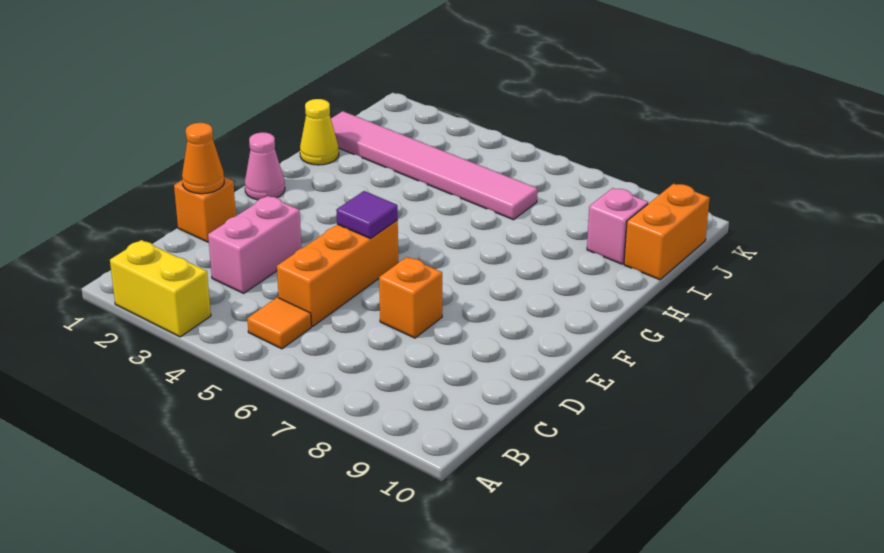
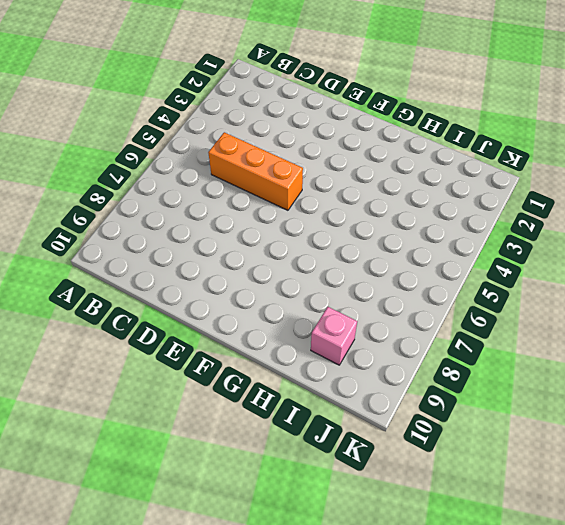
none -> yellow 1x2 brick [110,240,211,337]
none -> orange 1x1 tile [247,297,311,349]
none -> pink 1x2 brick [208,196,302,293]

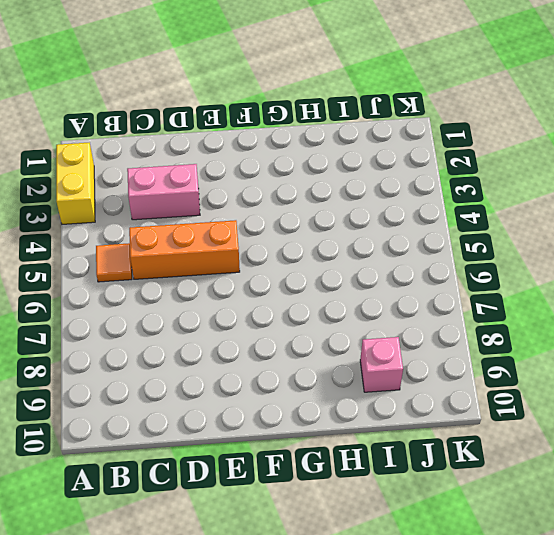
none -> orange 1x1 brick [174,177,236,242]
none -> orange 1x1 brick [379,257,442,338]
none -> pink 1x1 cone [245,132,285,200]

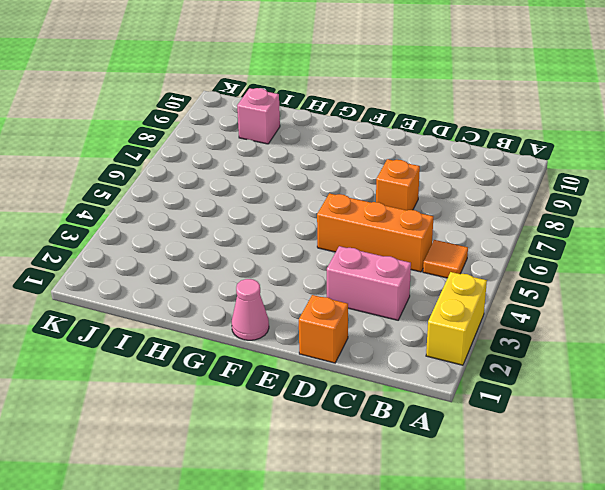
none -> yellow 1x1 cone [300,99,339,165]
none -> pink 1x6 tile [331,111,537,220]
none -> orange 1x2 brick [624,184,710,280]

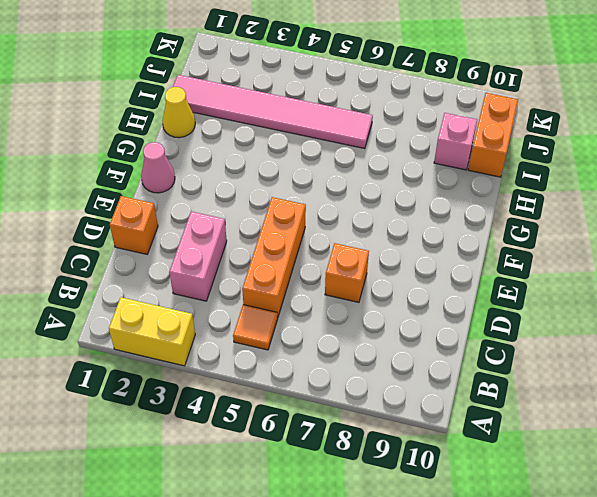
none -> orange 1x1 cone [182,123,224,194]
none -> purple 1x1 tile [336,191,398,239]

